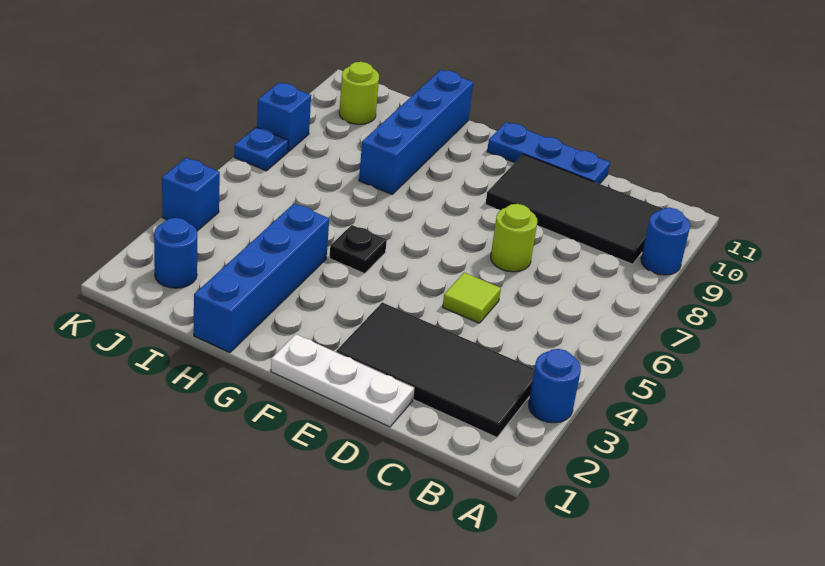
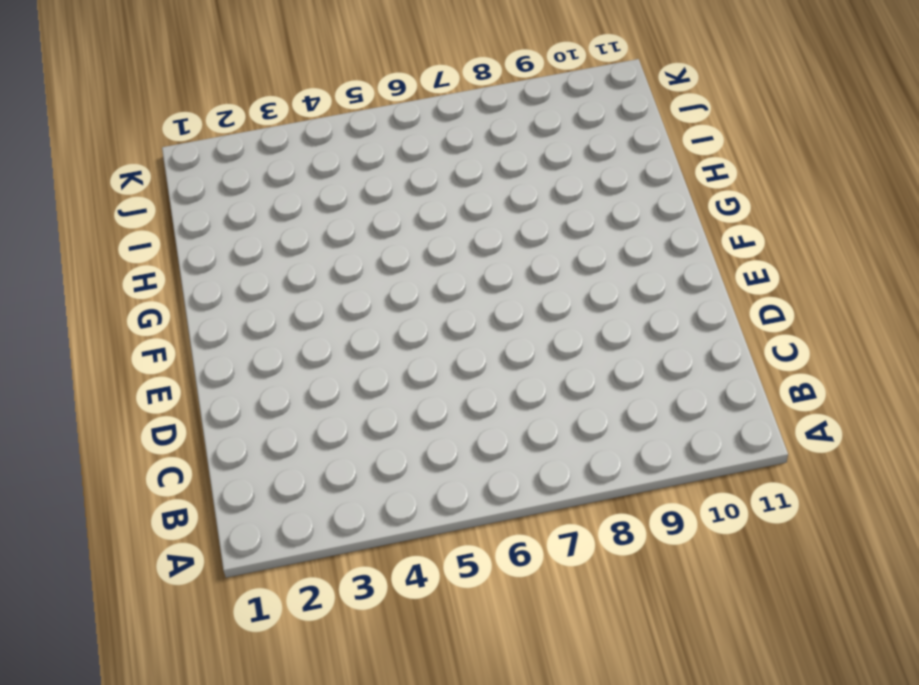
none -> blue 1x1 round brick [529,349,581,423]
none -> blue 1x1 round brick [641,208,690,275]
none -> black 2x4 tile [336,302,534,437]

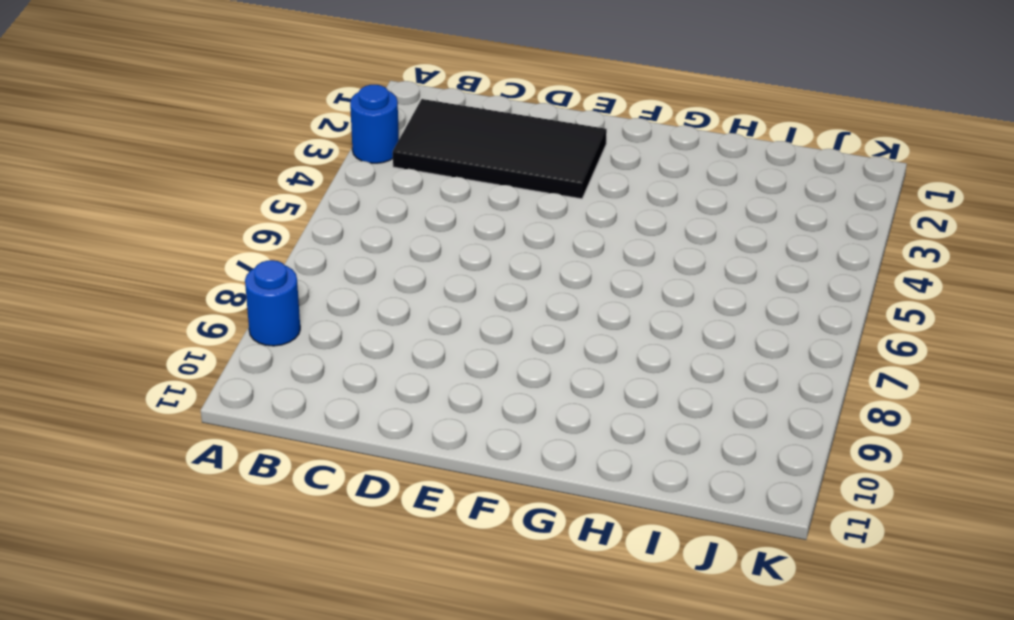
none -> black 2x4 tile [486,154,662,264]
none -> white 1x3 plate [271,334,414,427]
none -> lime 1x1 tile [443,272,501,323]

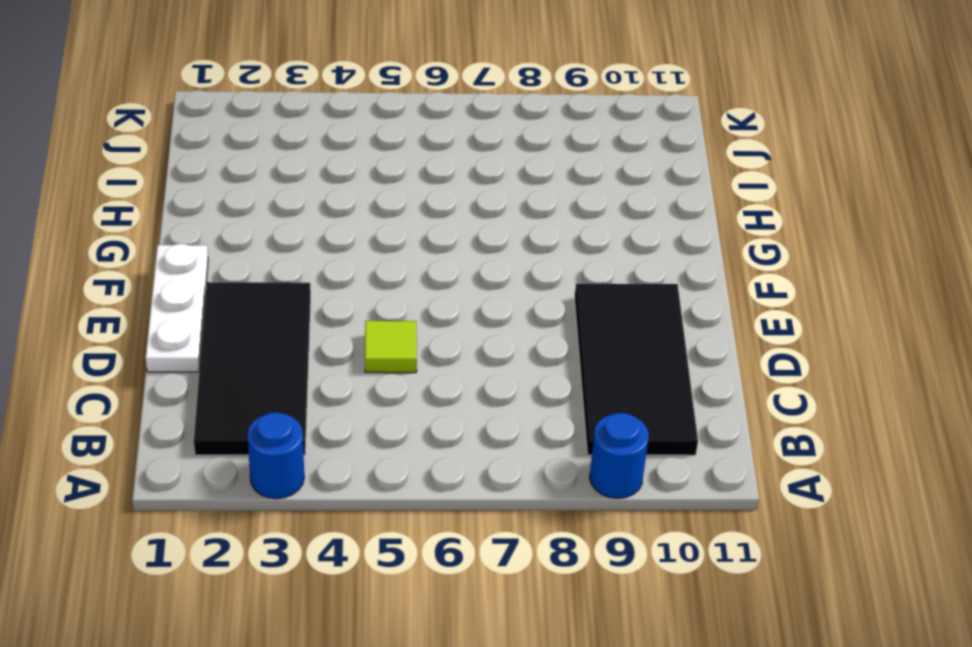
none -> lime 1x1 round brick [491,204,537,272]
none -> blue 1x3 plate [487,122,610,184]
none -> black 1x1 plate [329,225,387,274]

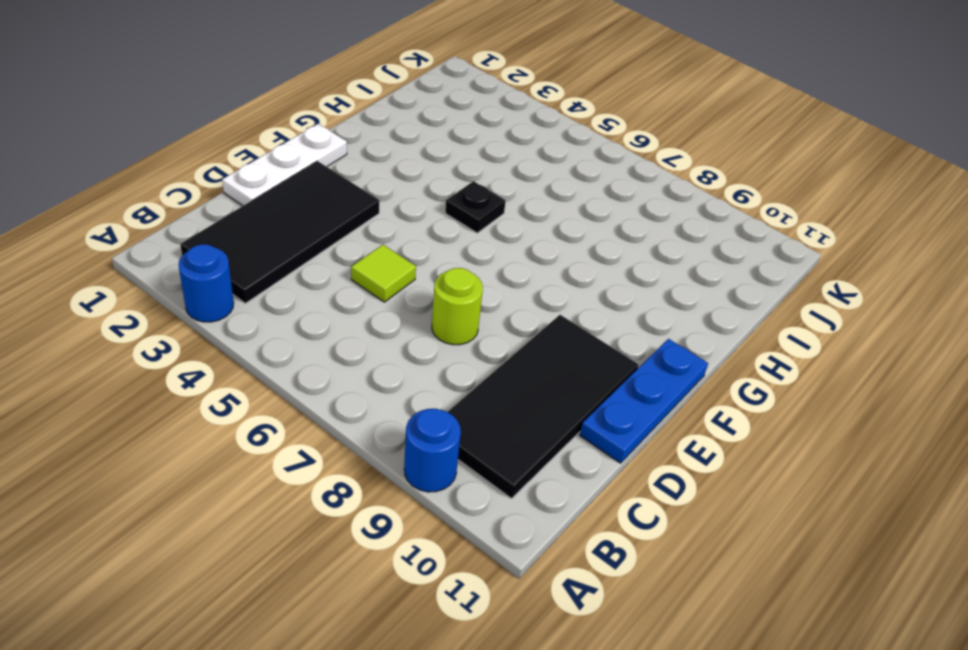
none -> blue 1x4 brick [194,203,329,353]
none -> blue 1x4 brick [359,70,473,194]
none -> blue 1x1 round brick [154,218,197,288]

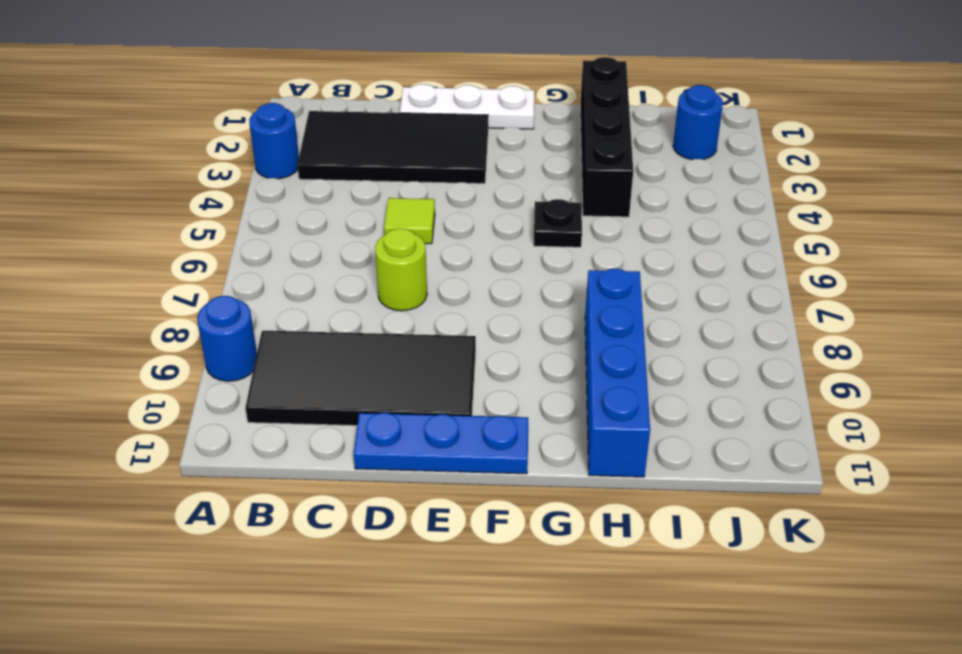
black 1x4 brick [580,57,633,217] -> blue 1x4 brick [194,203,329,353]
none -> lime 1x1 round brick [339,62,379,124]
none -> blue 1x1 brick [162,158,220,231]
none -> blue 1x1 plate [234,127,288,171]

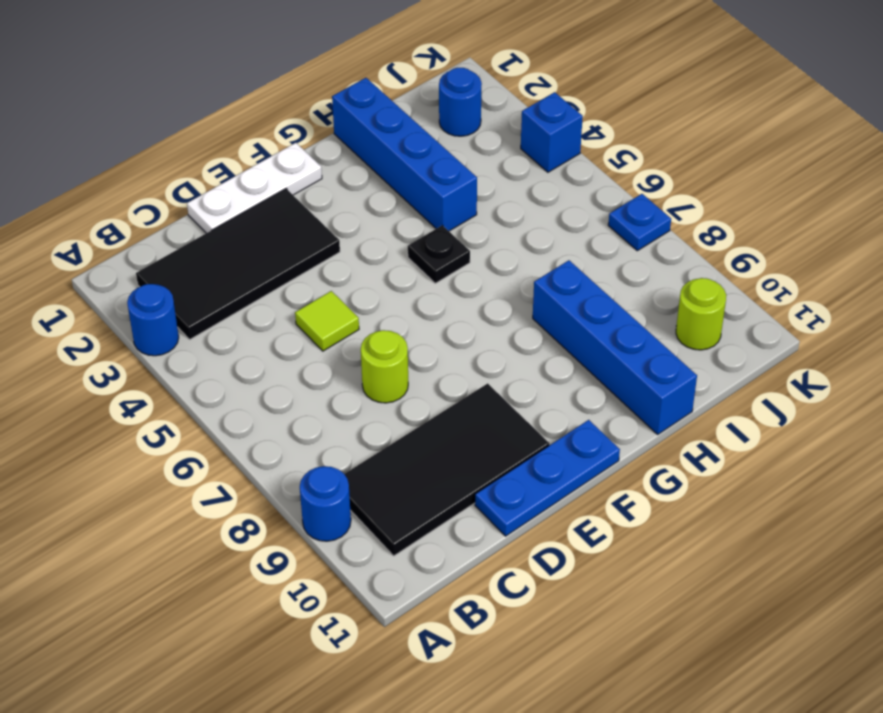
none -> blue 1x1 brick [257,82,311,152]

